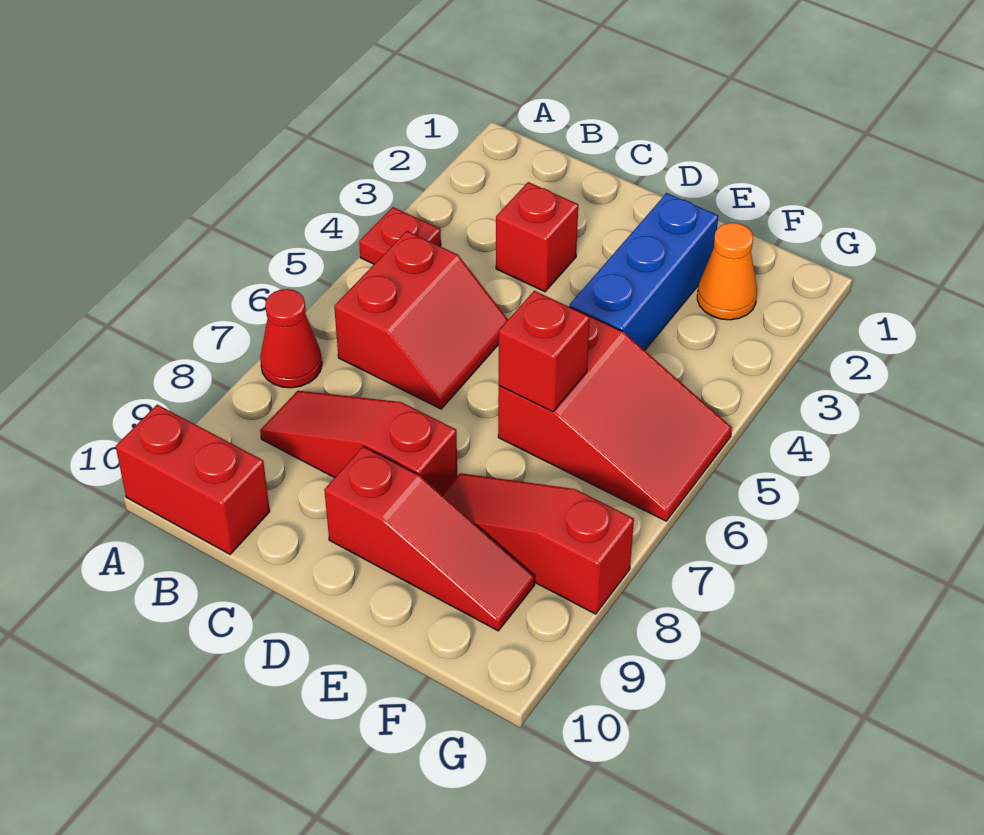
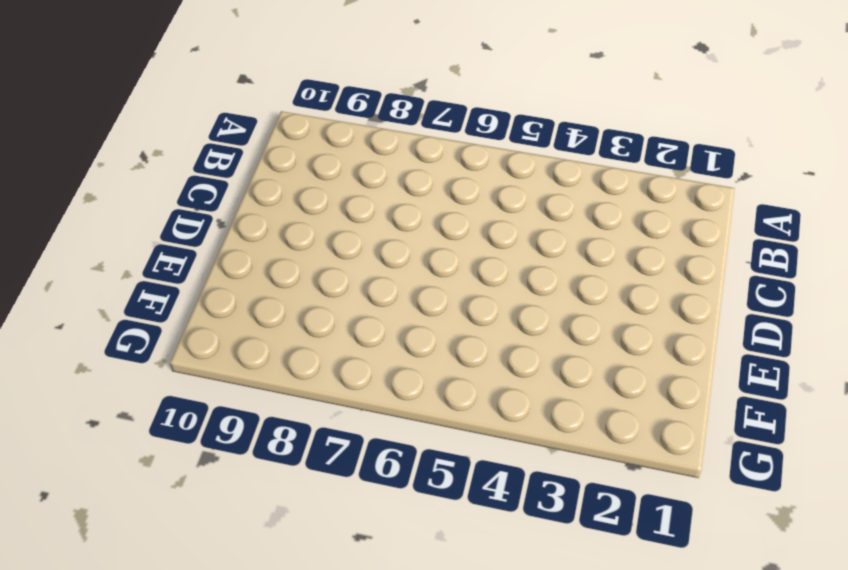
none -> red 1x1 plate [359,207,441,264]
none -> red 1x1 cone [260,289,322,388]
none -> red 1x2 brick [116,405,270,554]

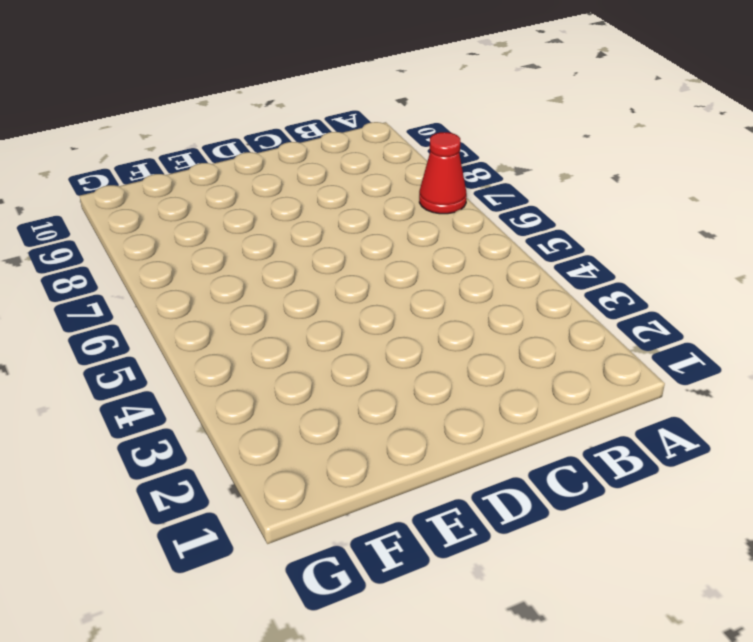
none -> red 1x1 plate [359,207,441,264]
none -> red 1x2 brick [116,405,270,554]
none -> red 2x2 slope [334,231,508,409]

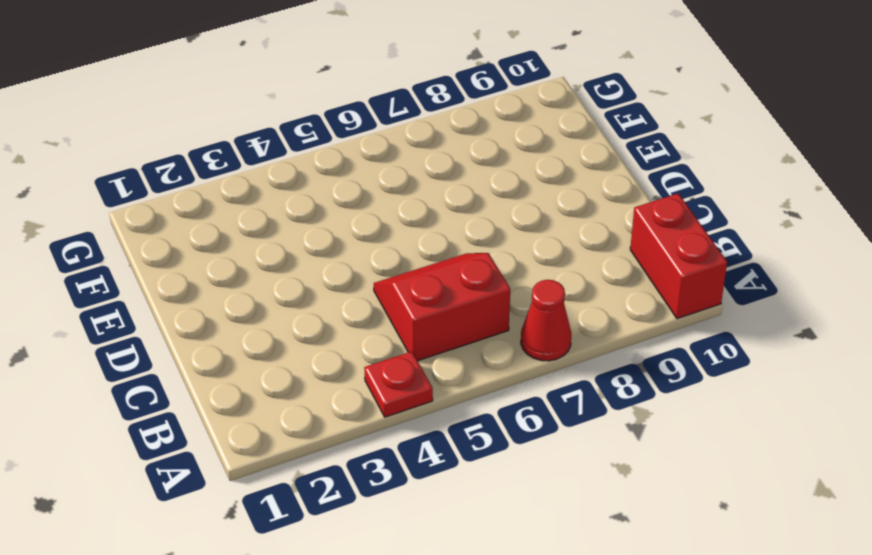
none -> red 1x3 slope [260,391,457,495]
none -> red 1x1 brick [496,182,578,292]
none -> red 1x3 slope [324,446,535,631]

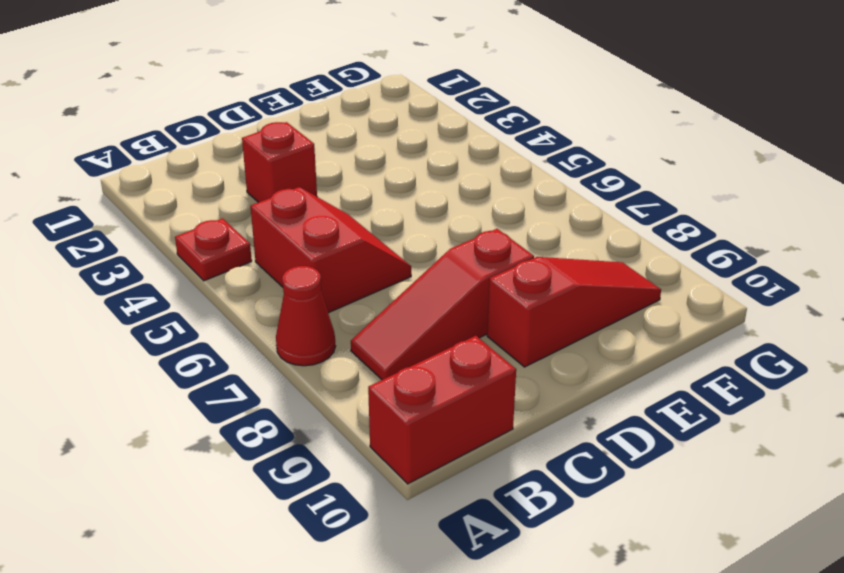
none -> blue 1x3 brick [570,193,718,350]
none -> red 2x3 slope [498,306,732,521]
none -> red 1x3 slope [442,473,634,614]

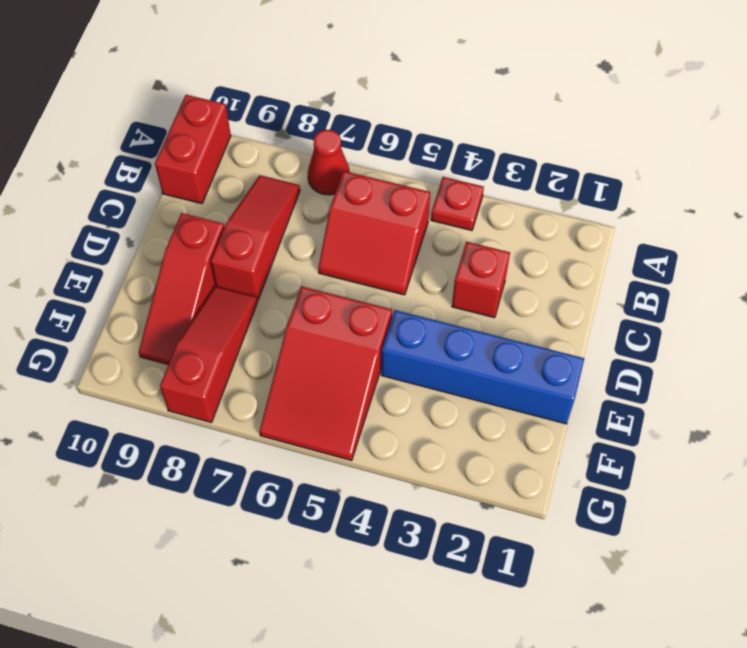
blue 1x4 brick [381,310,584,424] -> blue 1x3 brick [570,193,718,350]
none -> orange 1x1 cone [697,223,757,320]
none -> red 1x1 brick [499,291,590,412]

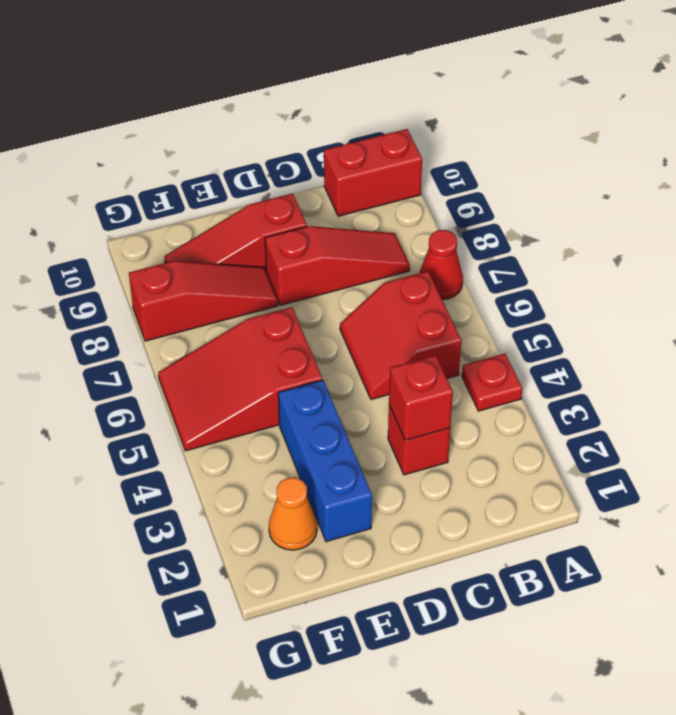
red 1x1 brick [389,355,453,440] -> red 1x1 brick moved to [499,291,590,412]

